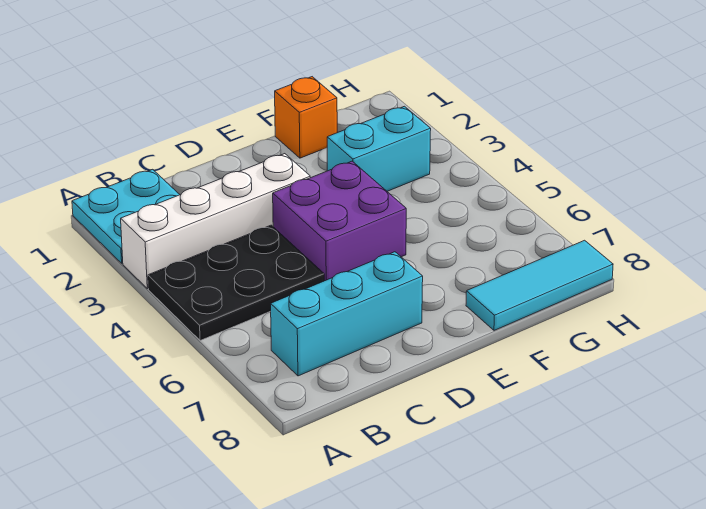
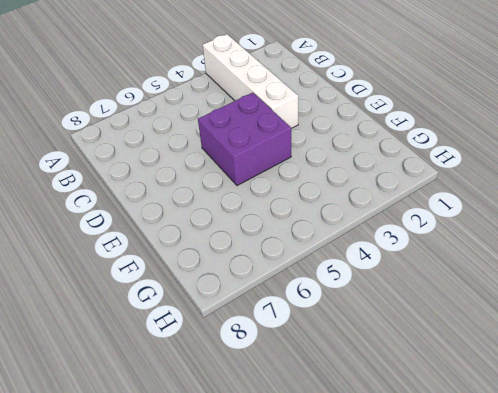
none -> cyan 2x2 plate [72,169,180,263]
none -> black 2x3 plate [148,225,324,341]

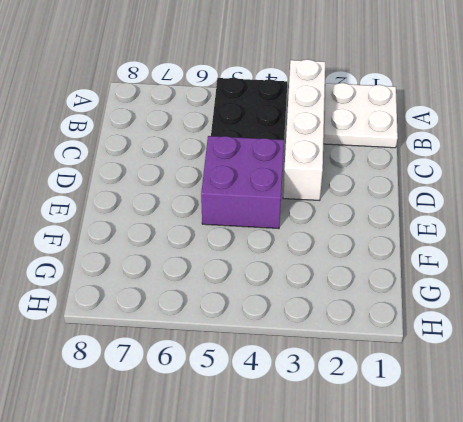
white 2x2 plate [323,83,398,148] -> cyan 2x2 plate [72,169,180,263]
none -> cyan 1x3 brick [271,252,423,376]
none -> orange 1x1 brick [275,77,337,158]

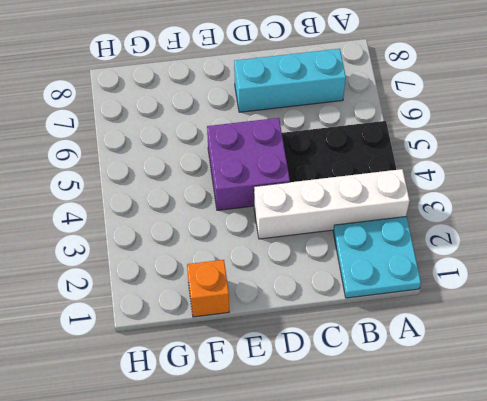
none -> cyan 1x2 brick [327,106,431,191]
none -> cyan 1x3 tile [466,240,613,330]

